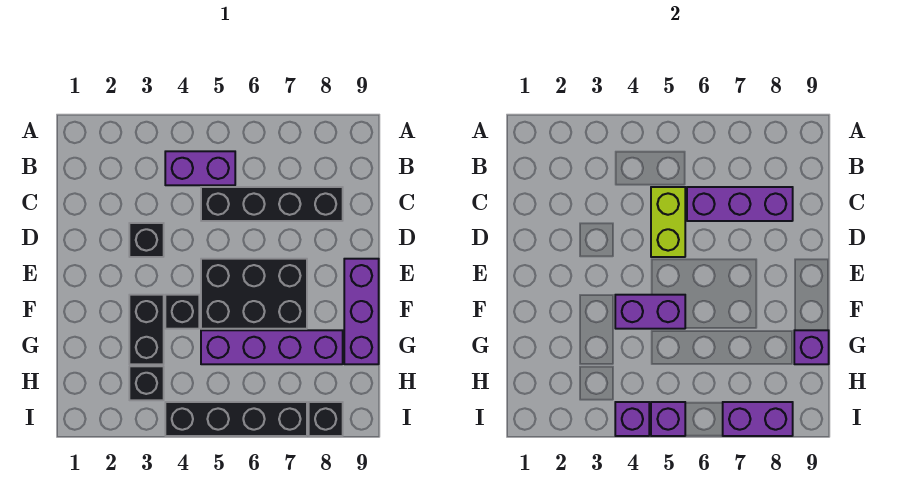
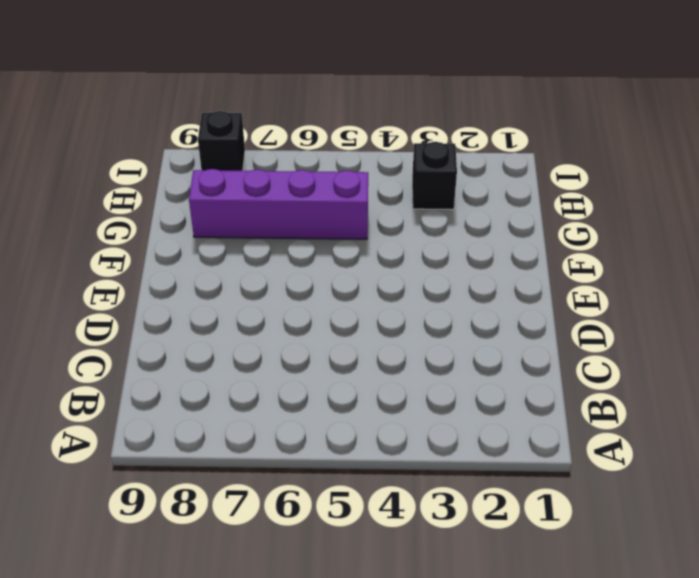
none -> purple 1x2 brick [165,151,235,185]
none -> black 1x4 brick [201,187,343,221]
none -> black 1x1 brick [129,223,164,257]

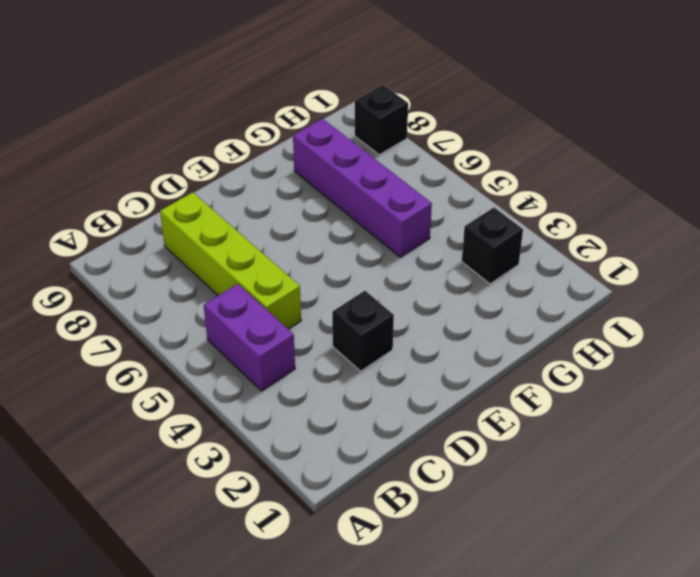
lime 1x4 brick [160,192,301,329] -> black 1x4 brick [201,187,343,221]
none -> black 2x3 brick [201,259,307,329]
none -> purple 1x3 brick [344,259,379,364]
none -> black 1x2 brick [129,295,164,364]

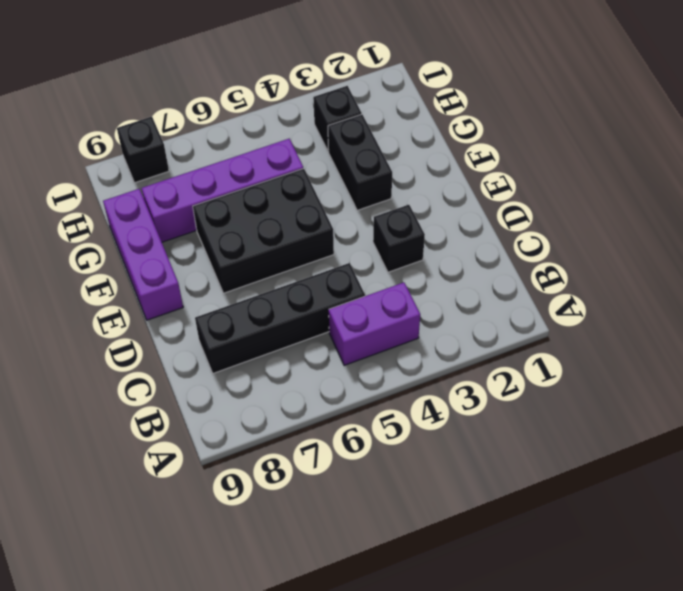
none -> black 1x1 brick [165,295,199,329]
none -> black 1x4 brick [165,402,307,436]
none -> lime 1x2 brick [651,187,685,257]

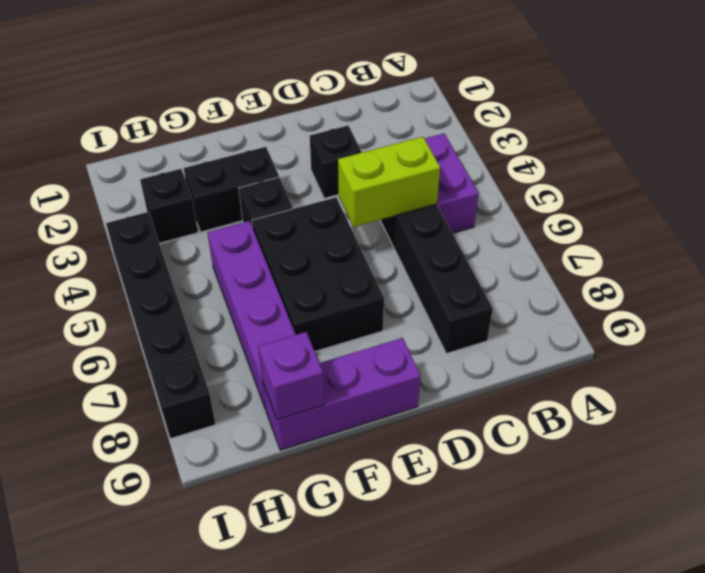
none -> purple 1x3 brick [687,187,793,221]
none -> purple 1x2 brick [615,295,685,329]
none -> purple 1x1 brick [615,402,649,436]

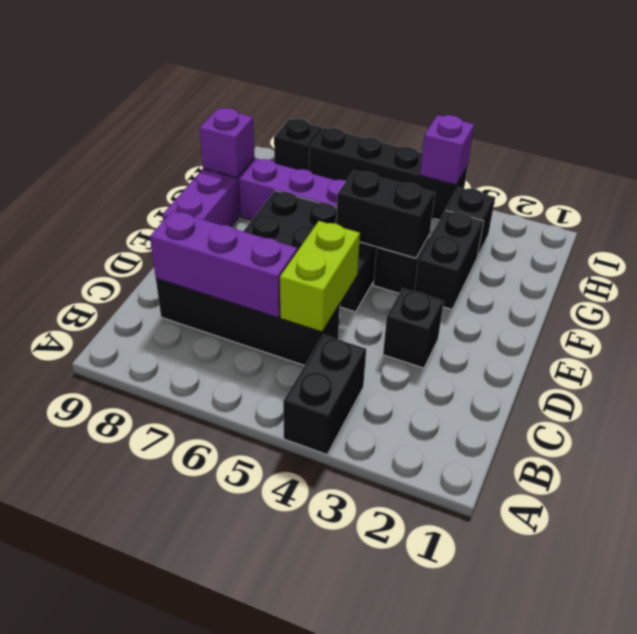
black 1x2 brick [283,335,366,455] -> purple 1x2 brick [165,151,235,185]
black 1x2 brick [336,171,435,258] -> purple 1x2 brick [615,295,685,329]
none -> purple 1x1 brick [651,402,685,436]
none -> purple 1x2 brick [723,402,793,436]

